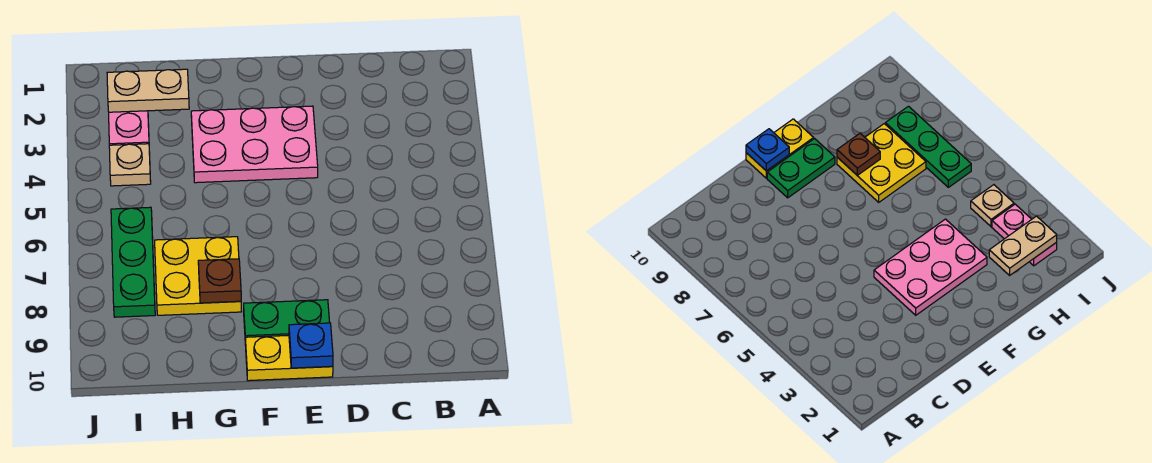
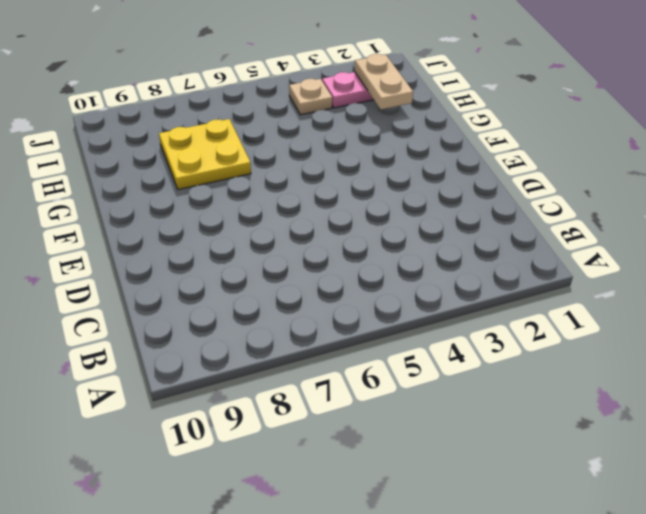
none -> pink 2x3 plate [191,106,318,183]
none -> green 1x2 plate [244,300,330,346]

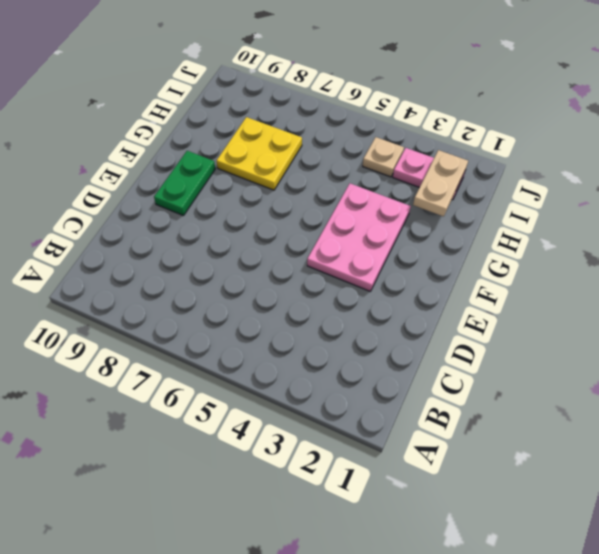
none -> yellow 1x2 plate [245,335,333,381]
none -> green 1x3 plate [111,207,155,317]

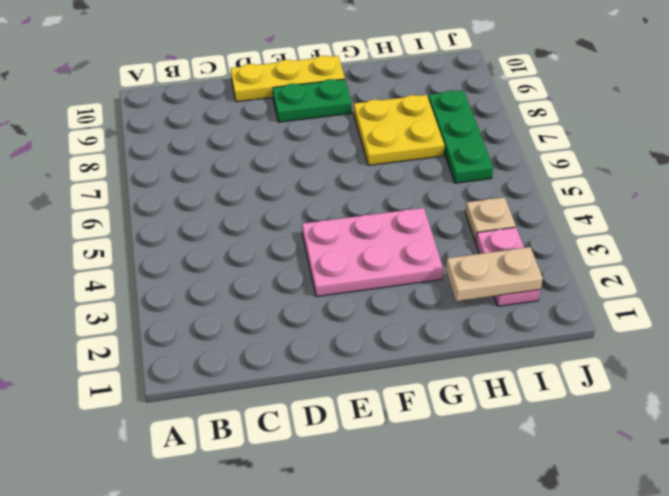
yellow 1x3 plate [231,55,345,102] -> yellow 1x2 plate [245,335,333,381]
none -> blue 1x1 plate [289,323,333,368]
none -> brown 1x1 plate [198,259,241,303]

